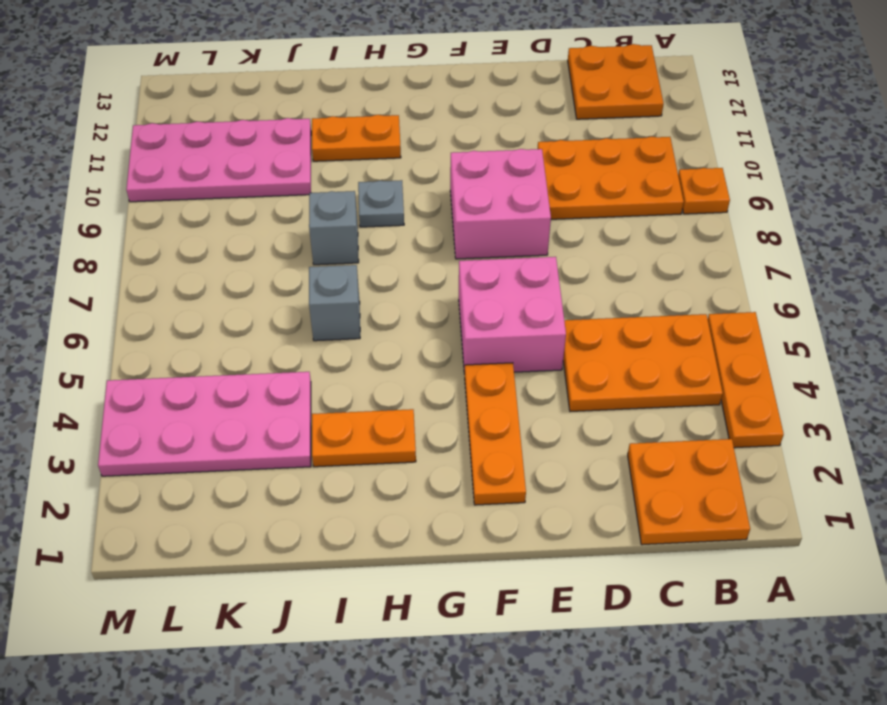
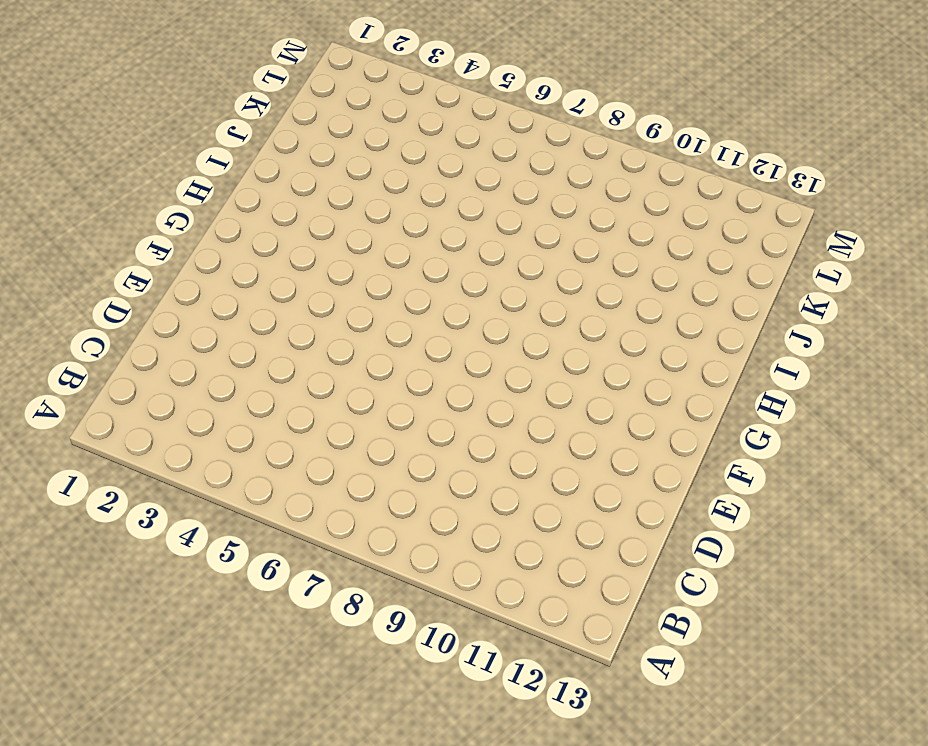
none -> orange 1x3 plate [708,312,784,448]
none -> orange 1x1 plate [678,168,730,214]
none -> orange 2x2 plate [628,439,750,545]

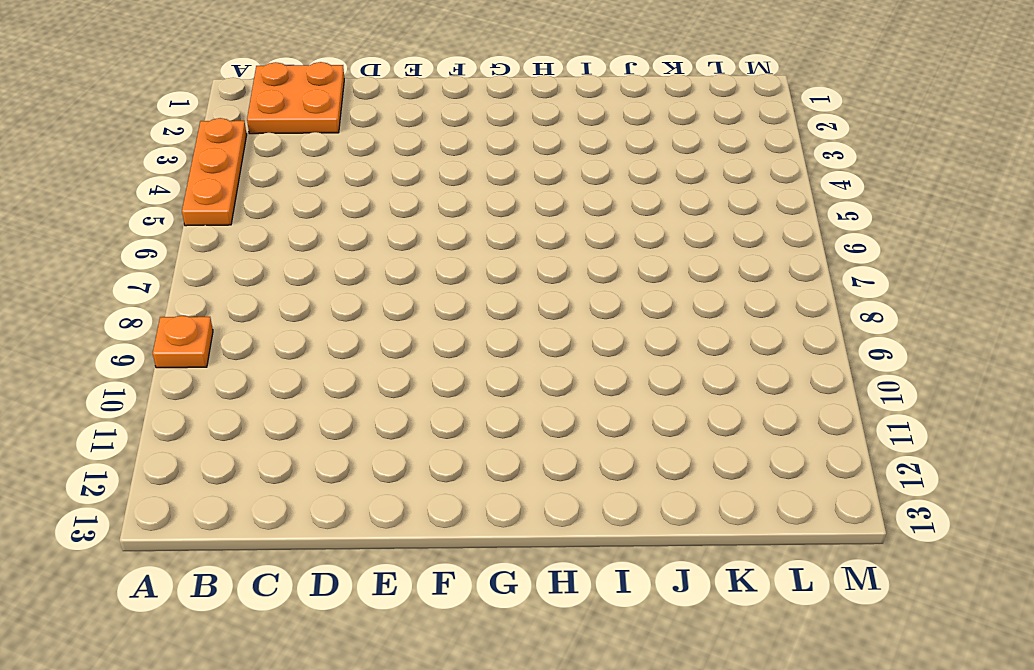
none -> orange 2x3 plate [563,314,723,411]
none -> orange 2x3 plate [538,137,684,219]
none -> orange 2x2 plate [568,44,664,119]

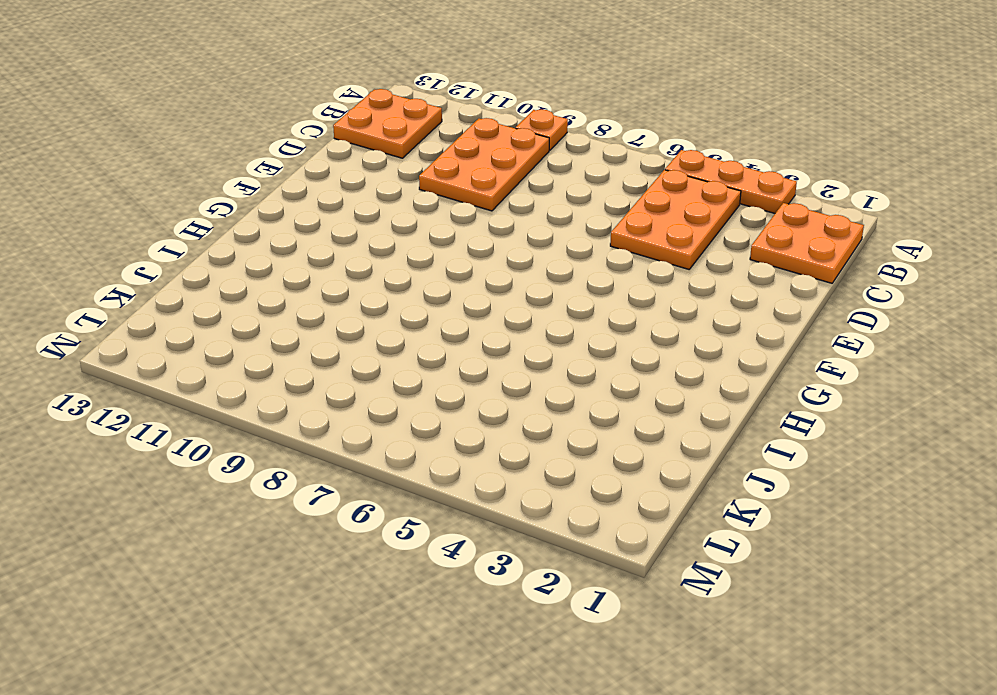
none -> pink 2x2 brick [459,257,566,374]
none -> pink 2x2 brick [450,149,551,259]
none -> orange 1x3 plate [465,363,526,505]

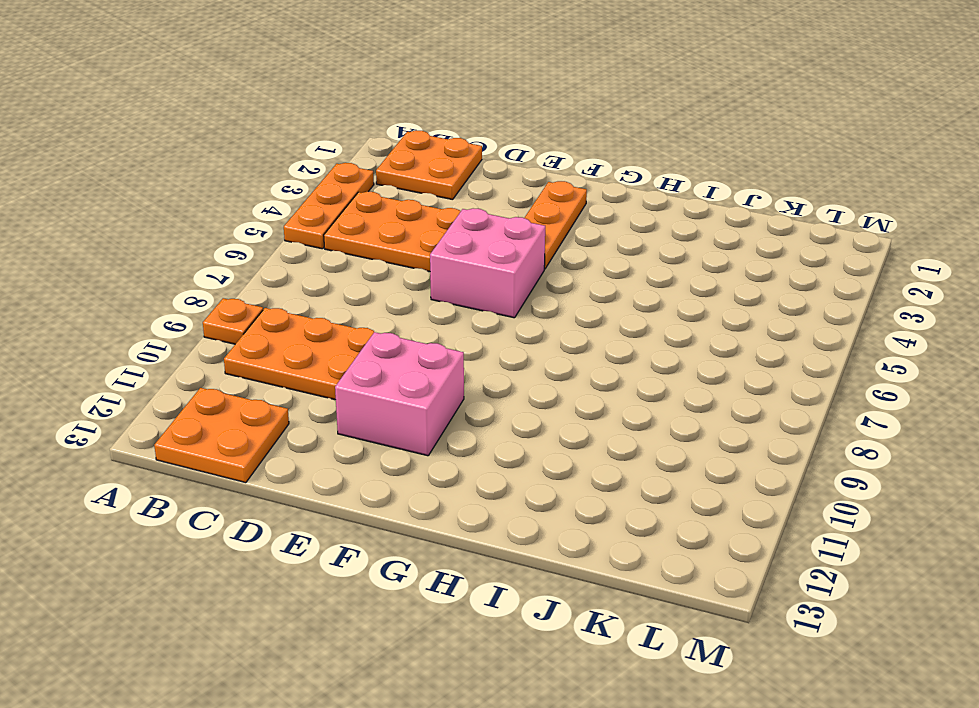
pink 2x2 brick [335,332,464,456] -> pink 2x2 brick moved to [450,149,551,259]
none -> orange 1x2 plate [312,409,416,467]
none -> grey 1x1 plate [358,180,404,227]
none -> orange 1x2 plate [312,115,401,161]

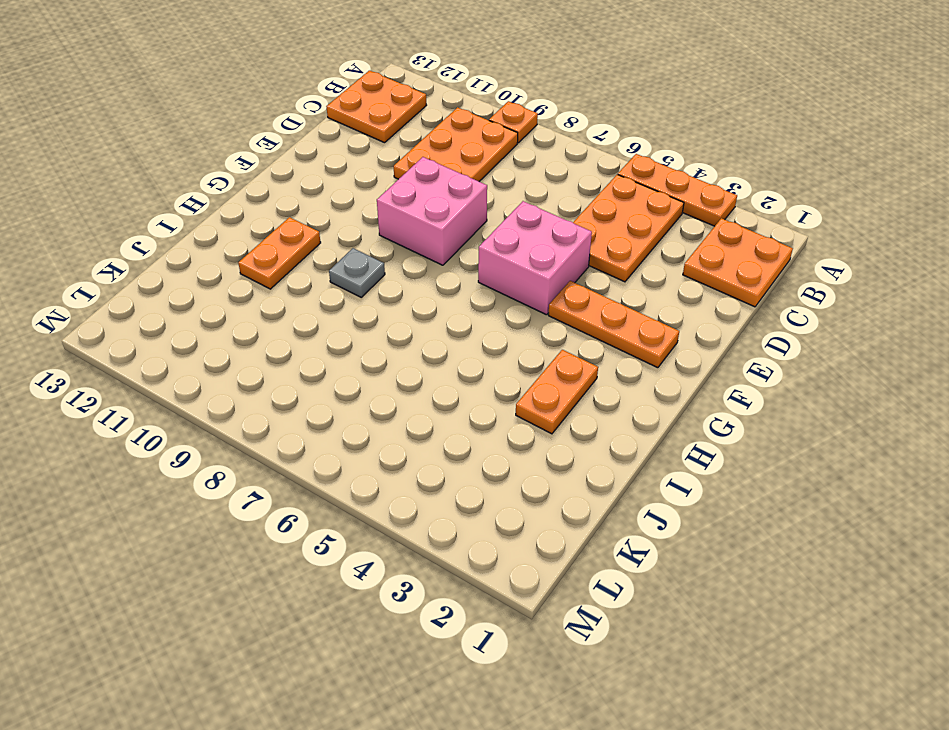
none -> grey 1x1 brick [309,265,360,341]
none -> grey 1x1 brick [309,191,359,265]
none -> pink 2x4 plate [98,372,311,476]

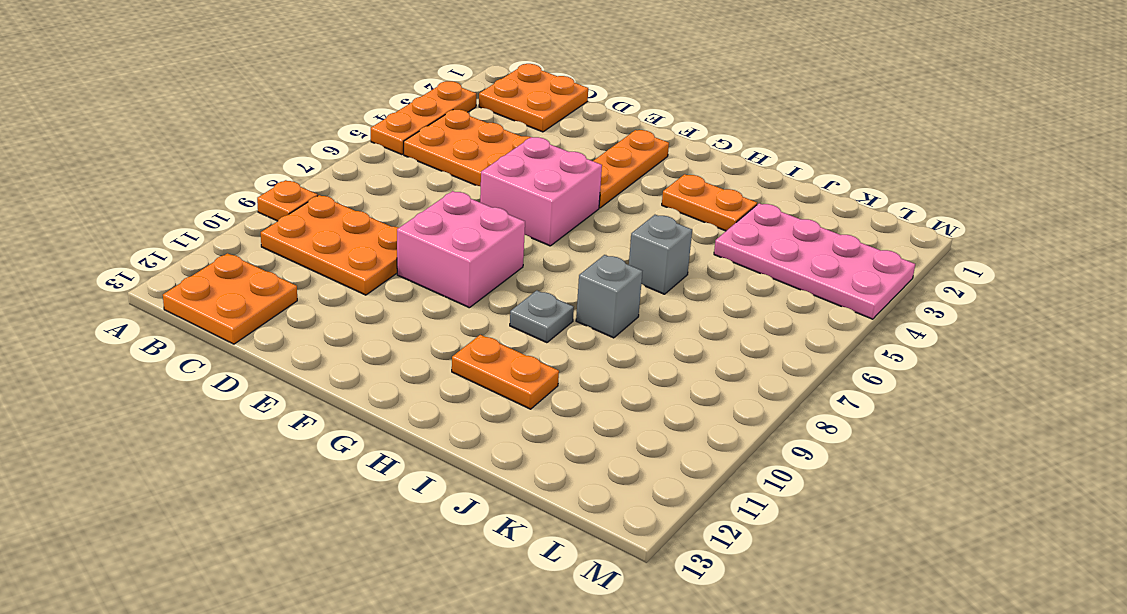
none -> pink 2x4 plate [126,118,311,202]

